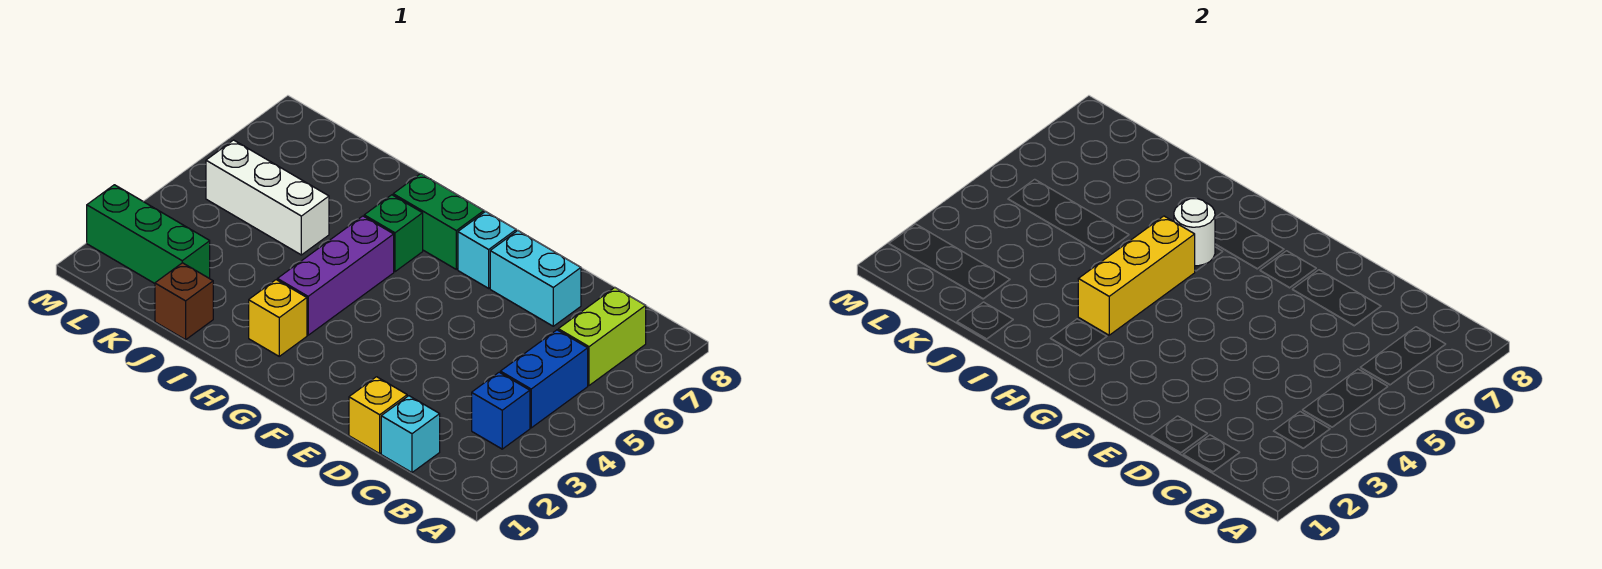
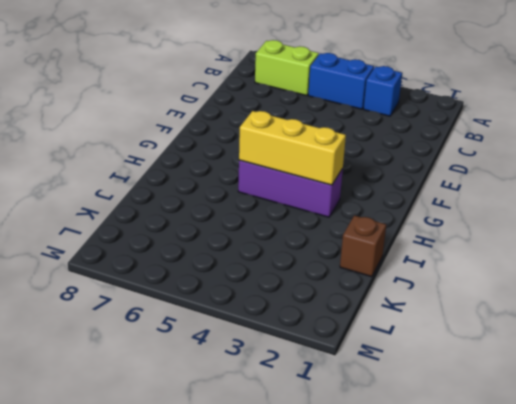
none -> cyan 1x1 brick [381,396,440,472]
none -> yellow 1x1 brick [349,377,407,453]
none -> cyan 1x2 brick [490,231,581,326]

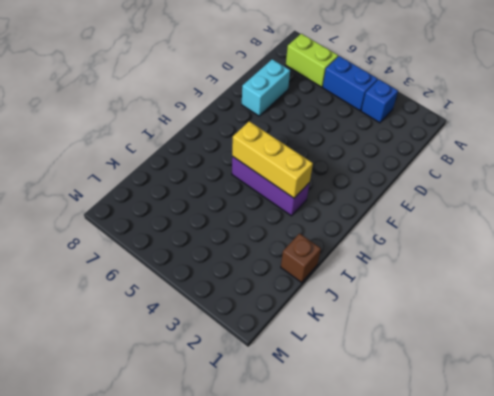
none -> cyan 1x1 brick [381,396,440,472]
none -> yellow 1x1 brick [349,377,407,453]
none -> cyan 1x1 brick [458,211,516,288]

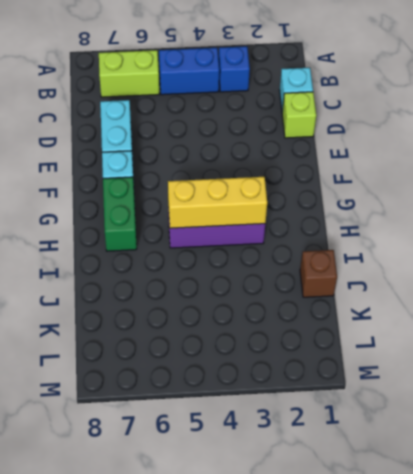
lime 1x1 brick [282,92,316,138] -> yellow 1x1 brick [349,377,407,453]
none -> yellow 1x1 brick [249,280,307,356]
none -> green 1x1 brick [364,195,423,272]
none -> white 1x3 brick [206,140,329,255]

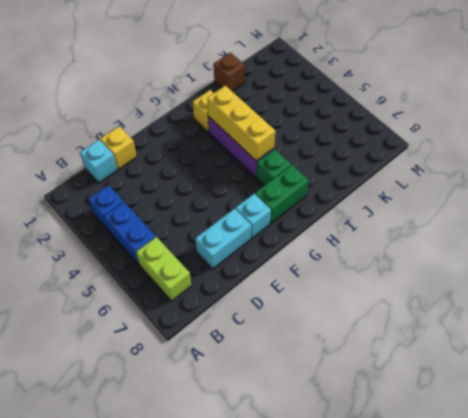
none -> white 1x3 brick [206,140,329,255]
none -> green 1x3 brick [87,185,210,283]
none -> white 1x1 round brick [1174,199,1215,266]

